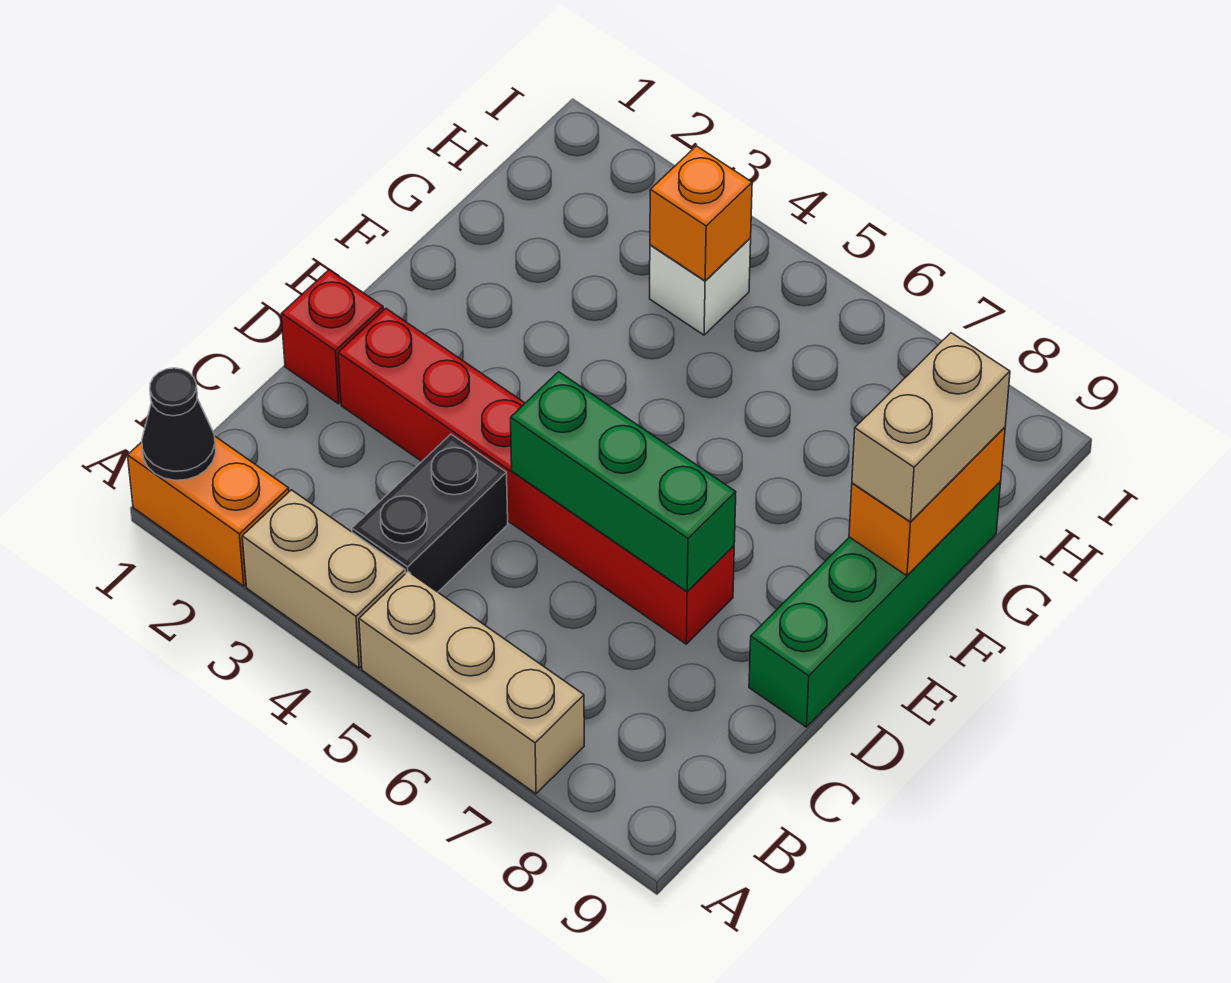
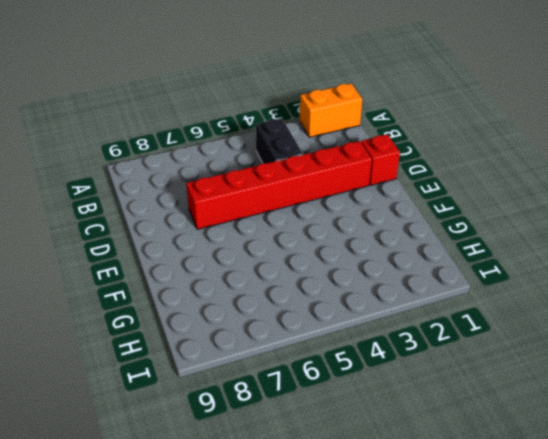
none -> tan 1x2 brick [242,490,405,668]
none -> tan 1x3 brick [359,572,584,794]
none -> green 1x4 brick [749,482,1001,727]

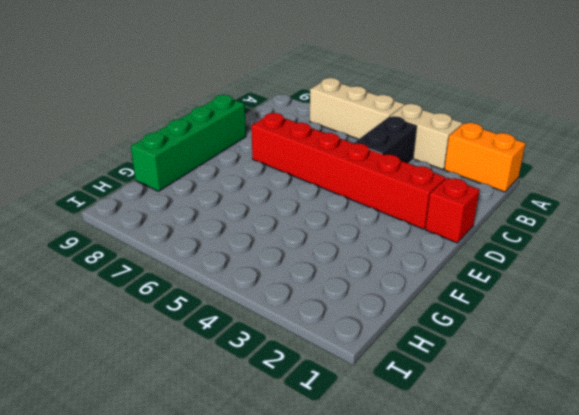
none -> white 1x1 brick [650,238,751,335]
none -> black 1x1 cone [142,368,216,480]
none -> green 1x3 brick [511,372,736,592]

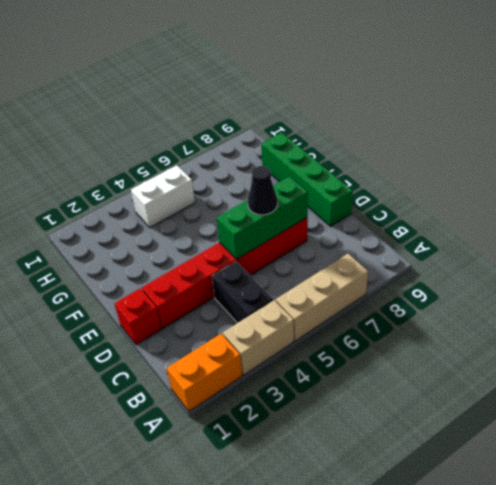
black 1x1 cone [248,166,278,215] -> black 1x1 cone moved to [142,368,216,480]
white 1x2 brick [131,165,195,227] -> white 1x1 brick [650,238,751,335]
none -> orange 1x2 brick [849,427,1005,576]
none -> orange 1x1 brick [650,146,752,281]
none -> tan 1x2 brick [852,333,1010,522]

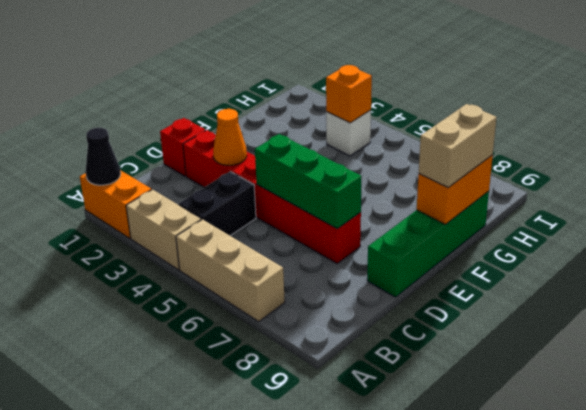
orange 1x1 cone [213,109,247,165] -> none

